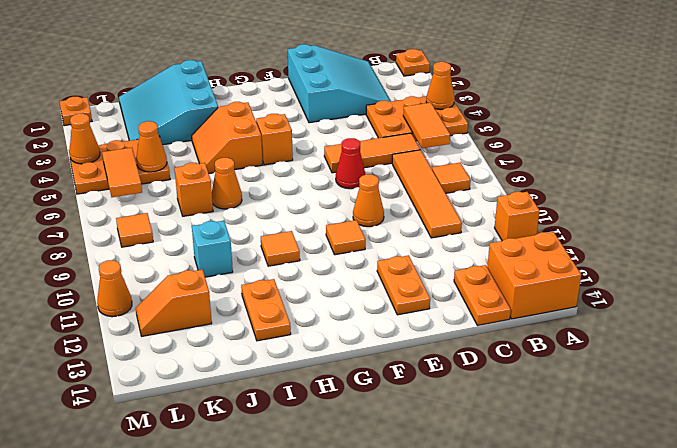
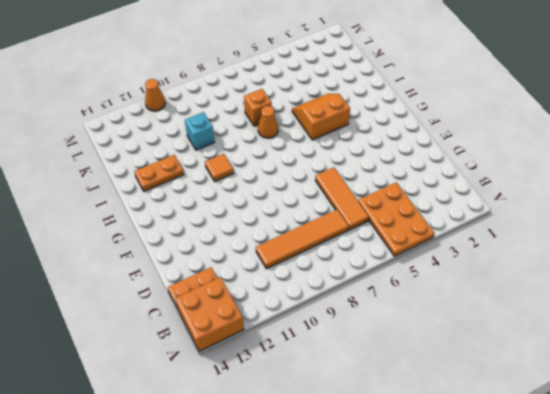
none -> orange 1x1 plate [396,49,430,76]
none -> orange 1x1 brick [495,192,540,241]
none -> orange 1x1 tile [432,163,471,193]
none -> cyan 3x3 slope [288,44,391,123]

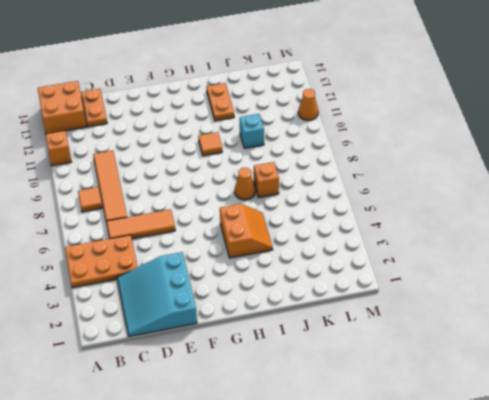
none -> orange 1x1 plate [396,49,430,76]
none -> red 1x1 cone [336,138,366,189]
none -> orange 1x1 cone [353,174,384,227]
none -> orange 1x2 plate [377,255,430,315]

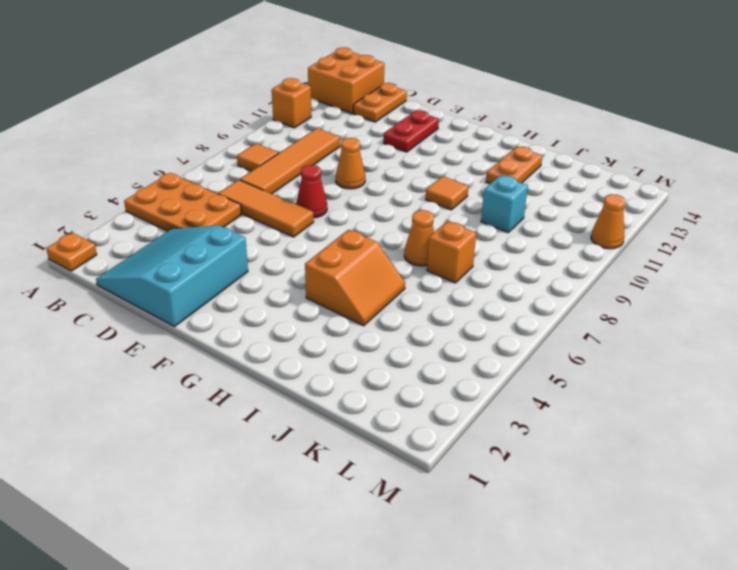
red 1x2 plate [383,110,439,152] -> orange 1x2 plate [377,255,430,315]
none -> orange 1x1 tile [326,220,366,255]
none -> orange 1x1 brick [256,114,293,165]
none -> cyan 3x3 slope [119,60,218,145]
none -> orange 2x3 plate [70,139,170,194]

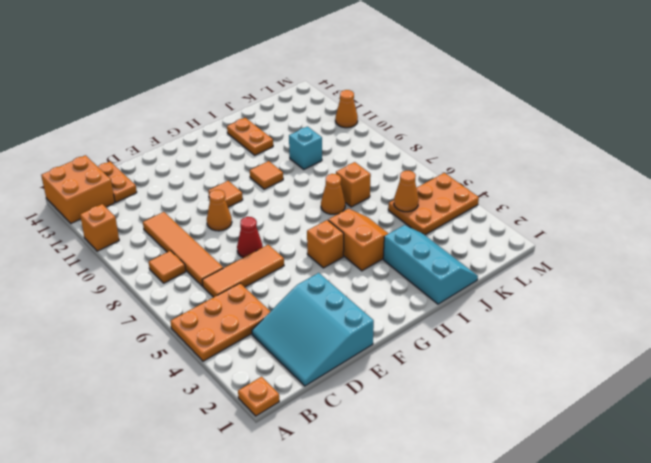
cyan 2x3 slope [383,225,478,304] -> cyan 3x3 slope [119,60,218,145]
none -> orange 1x2 plate [377,255,430,315]
none -> orange 1x2 slope [136,270,212,336]
none -> orange 1x1 tile [116,213,153,247]
none -> orange 1x1 plate [60,97,92,126]

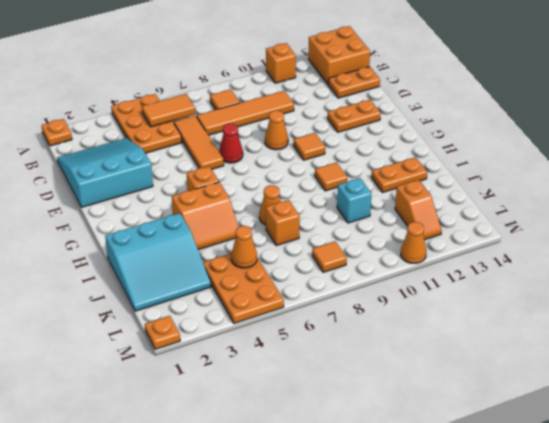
none -> orange 1x1 cone [426,62,455,109]
none -> orange 1x2 tile [102,148,142,197]
none -> orange 1x1 cone [69,114,100,164]

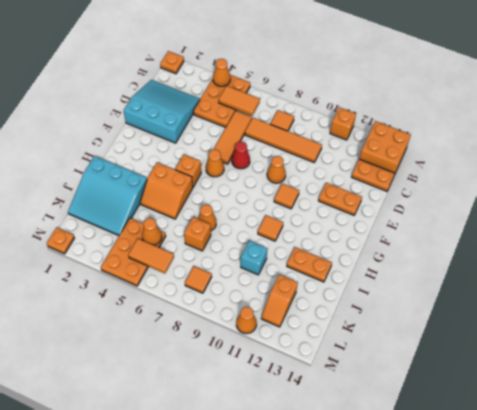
orange 1x1 cone [206,149,224,177] -> orange 1x1 cone moved to [69,114,100,164]

